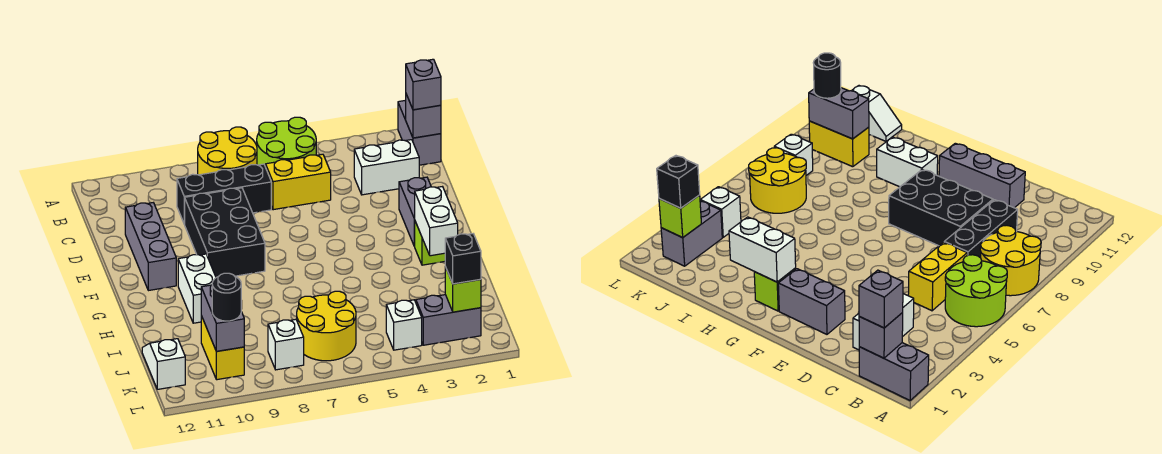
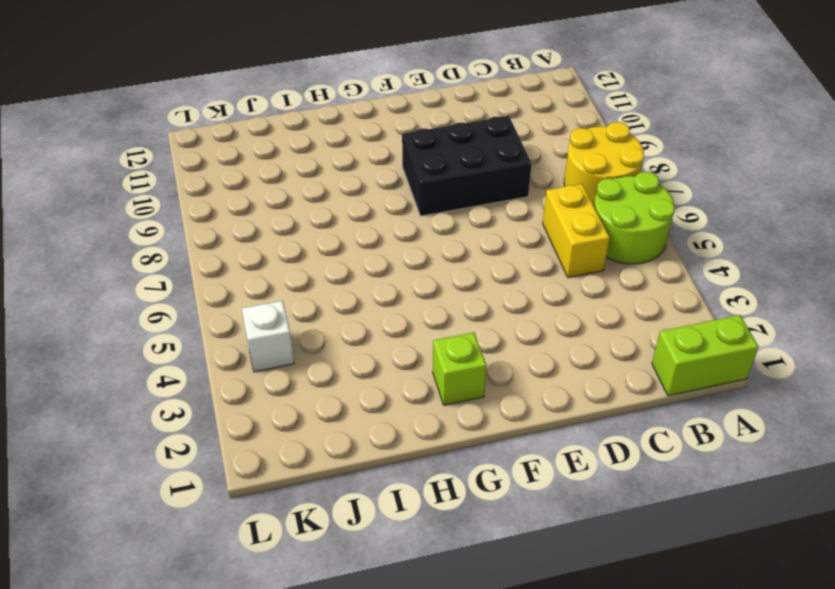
lime 1x2 brick [652,315,758,396] -> grey 1x2 brick [398,100,441,165]
none -> white 1x2 brick [354,140,419,195]
none -> black 1x3 brick [177,164,271,224]
none -> grey 1x3 brick [125,203,176,291]

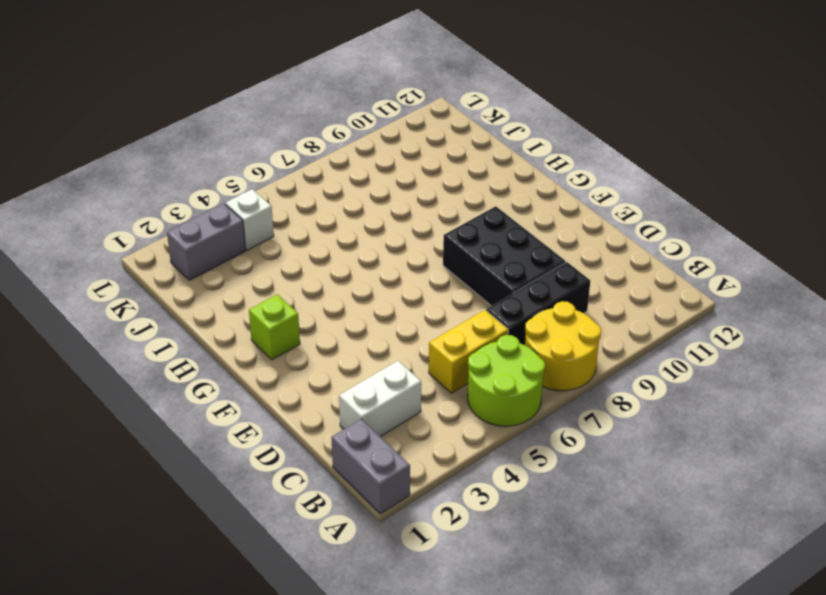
none -> grey 1x3 brick [125,203,176,291]
none -> grey 1x2 brick [399,177,431,246]
none -> white 1x2 brick [178,254,216,323]

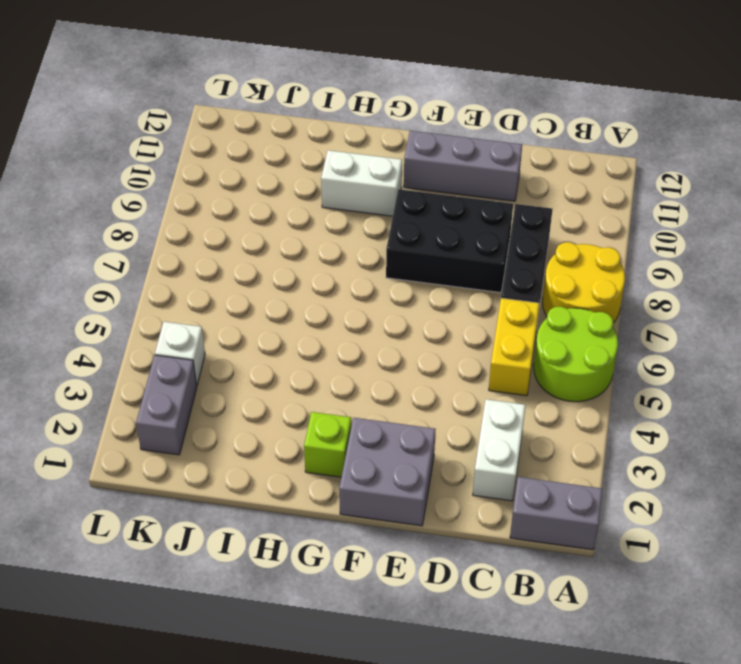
grey 2x2 brick [339,418,436,526] -> grey 1x2 brick [399,177,431,246]
none -> yellow 2x2 round brick [297,291,356,361]
none -> yellow 1x2 brick [201,316,244,380]
none -> white 1x2 slope [142,339,185,389]

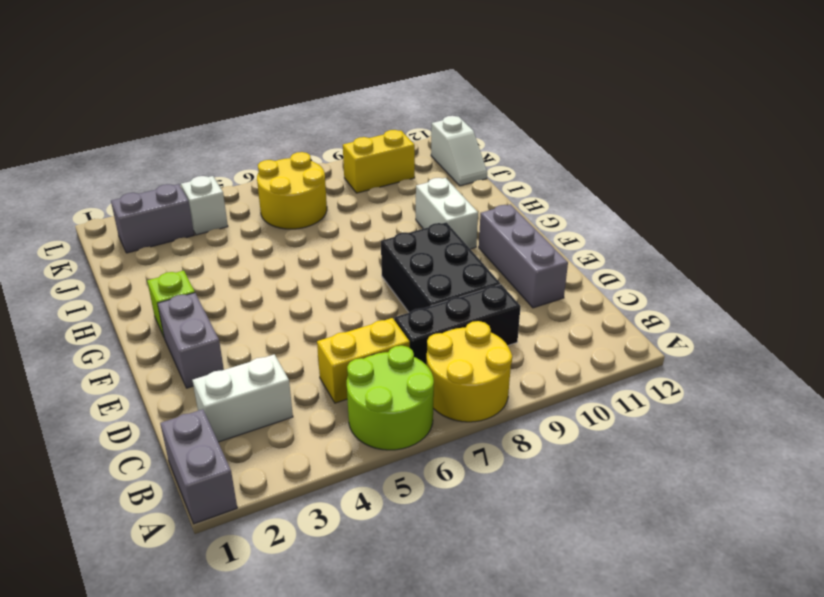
yellow 1x2 brick [343,130,415,193] -> yellow 1x2 brick turned to [201,316,244,380]
none -> white 1x1 brick [268,319,304,370]
none -> grey 1x1 brick [406,94,441,138]
none -> white 1x2 brick [414,187,458,256]

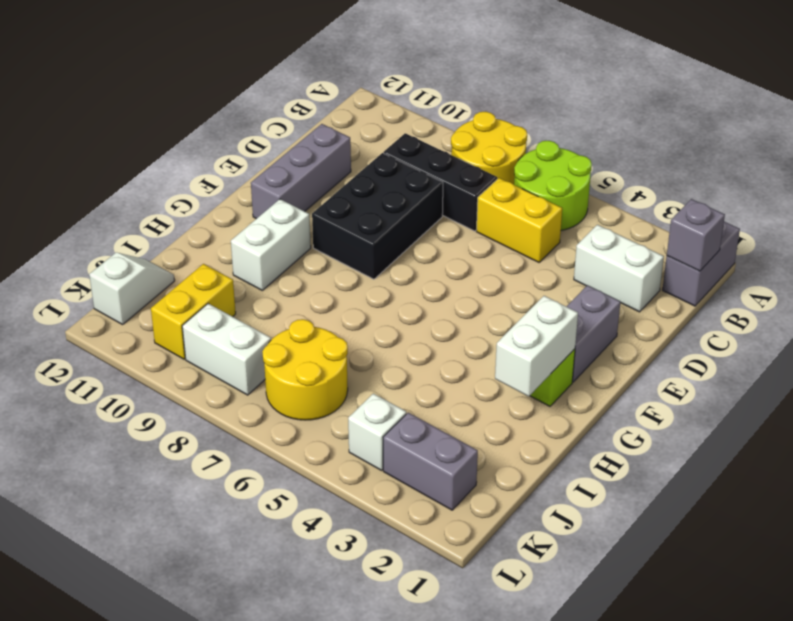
white 1x2 brick [182,304,271,395] -> white 1x1 brick [268,319,304,370]
none -> grey 1x2 brick [201,285,244,351]
none -> lime 1x1 brick [445,267,481,312]
none -> grey 1x1 brick [406,59,441,110]

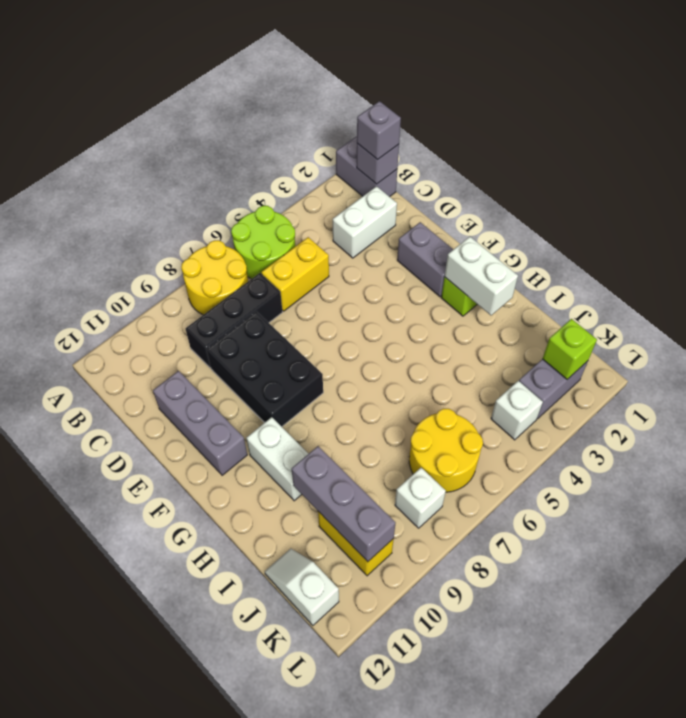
grey 1x3 brick [292,446,396,562] -> grey 1x2 brick [201,285,244,351]
none -> black 1x1 brick [445,234,481,284]
none -> black 1x1 round brick [212,273,241,321]

